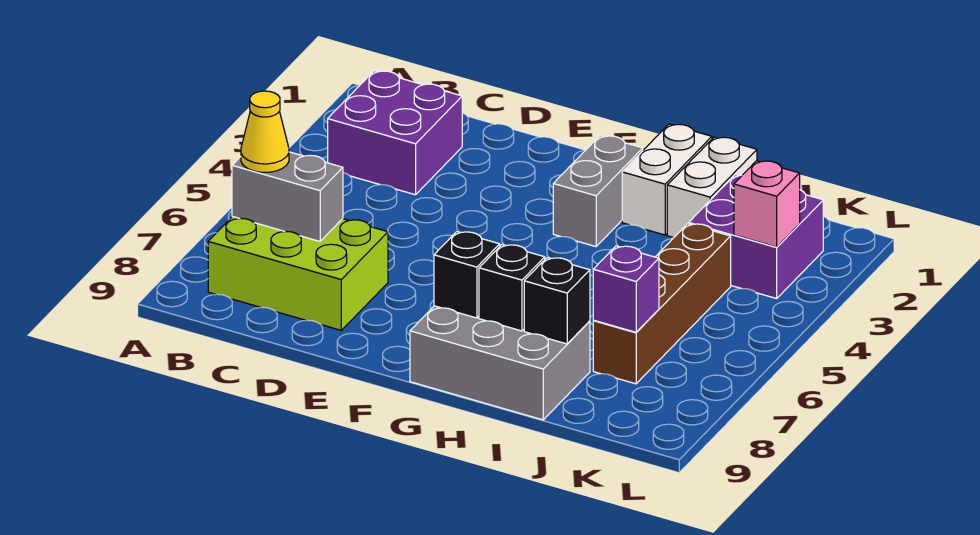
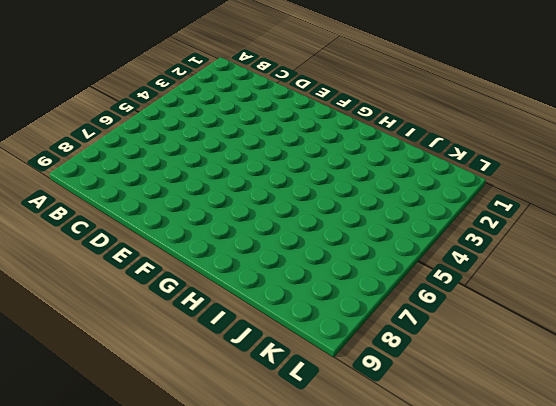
none -> purple 2x2 brick [328,71,462,195]
none -> lime 2x3 brick [208,216,388,330]
none -> grey 1x2 brick [553,136,643,247]

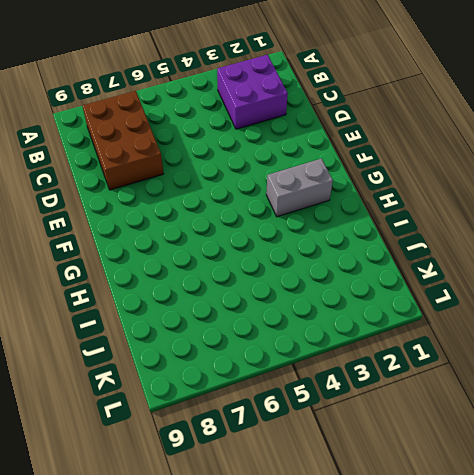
brown 2x3 brick [82,91,163,190] -> lime 2x3 brick [208,216,388,330]
none -> grey 2x3 brick [410,306,590,420]
none -> white 1x2 brick [622,124,712,235]
none -> white 1x2 brick [667,137,757,238]

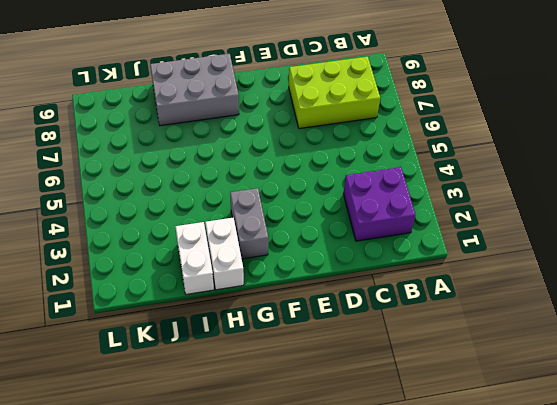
none -> purple 2x2 brick [689,175,823,299]
none -> brown 1x4 brick [593,224,731,384]
none -> grey 1x2 brick [232,152,343,241]

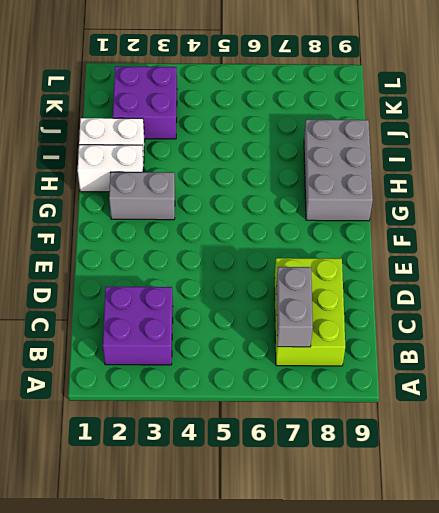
none -> brown 1x4 brick [593,224,731,384]
none -> black 1x1 brick [434,232,500,318]
none -> black 1x1 brick [479,245,545,331]

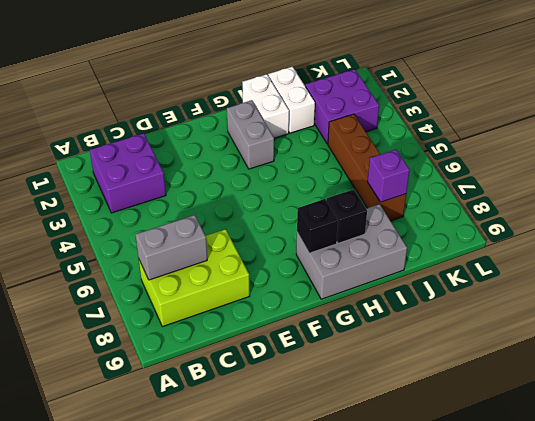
none -> black 1x1 brick [524,258,590,344]
none -> pink 1x1 brick [734,161,800,247]
none -> yellow 1x1 cone [241,91,289,172]

